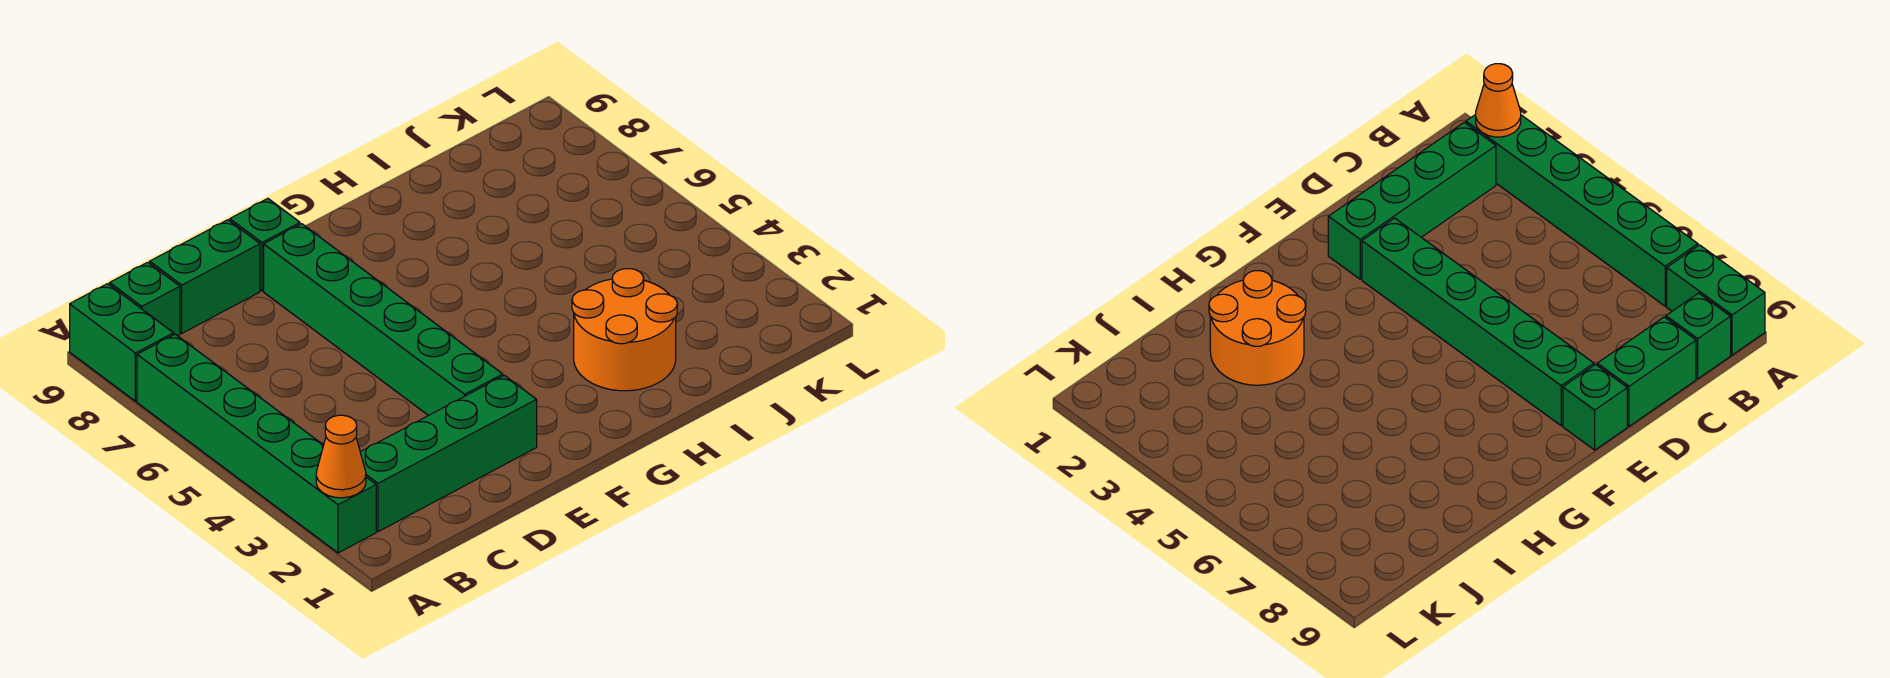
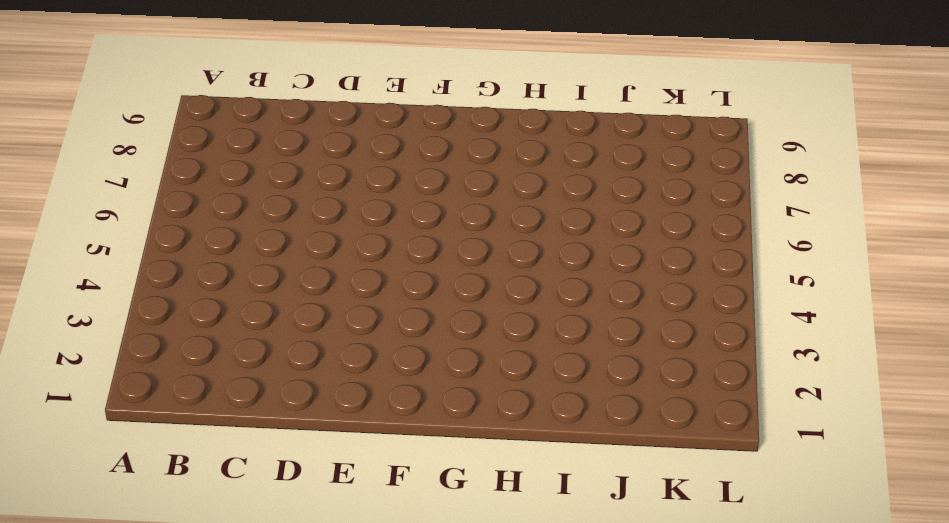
none -> green 1x6 brick [137,334,376,553]
none -> green 1x2 brick [70,284,174,401]

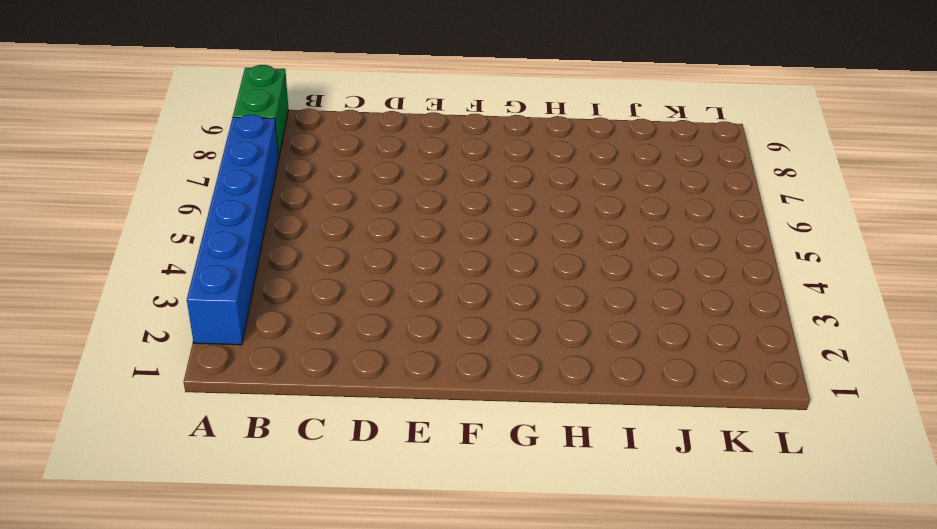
blue 1x6 brick [187,115,279,345] -> green 1x6 brick [137,334,376,553]
none -> green 1x4 brick [360,375,537,532]
none -> green 1x1 brick [110,262,180,336]

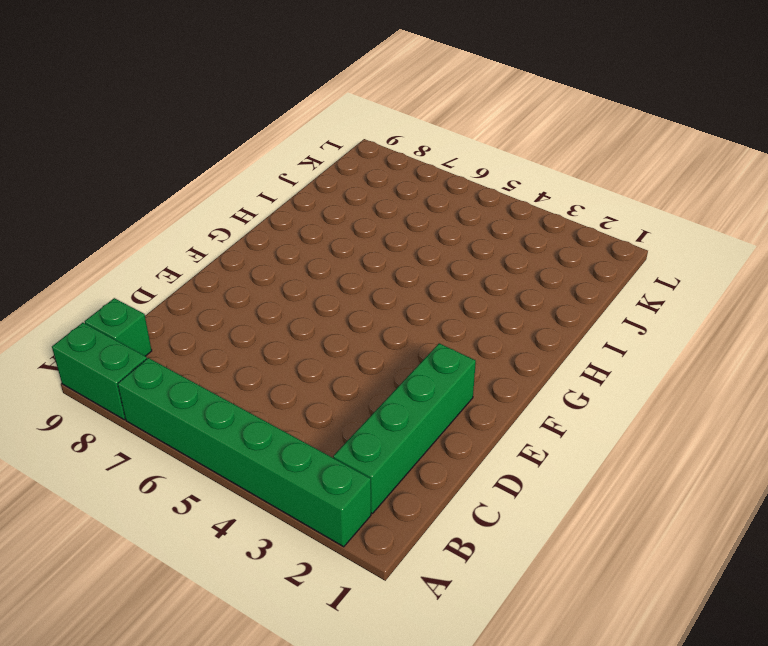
none -> green 1x2 brick [150,220,260,333]
none -> green 1x6 brick [264,224,503,416]

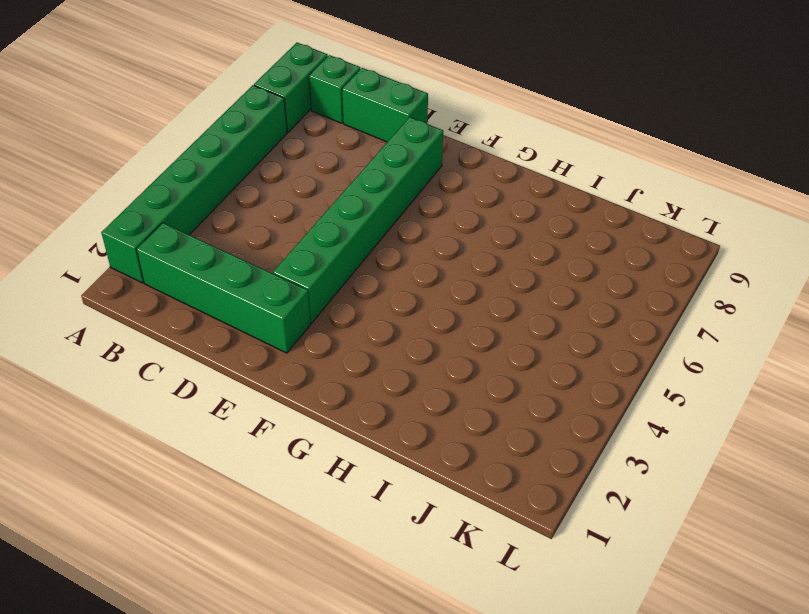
none -> green 1x1 brick [230,199,300,291]
none -> orange 2x2 round brick [572,269,677,391]

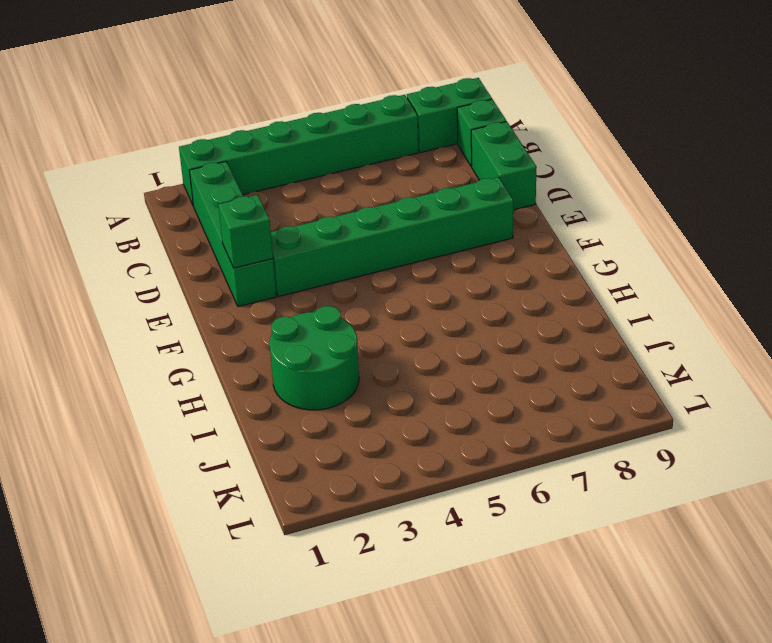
green 1x1 brick [218,195,273,268] -> green 1x1 brick moved to [230,199,300,291]
green 2x2 round brick [270,306,359,410] -> orange 2x2 round brick [572,269,677,391]
none -> orange 1x1 cone [316,415,366,498]

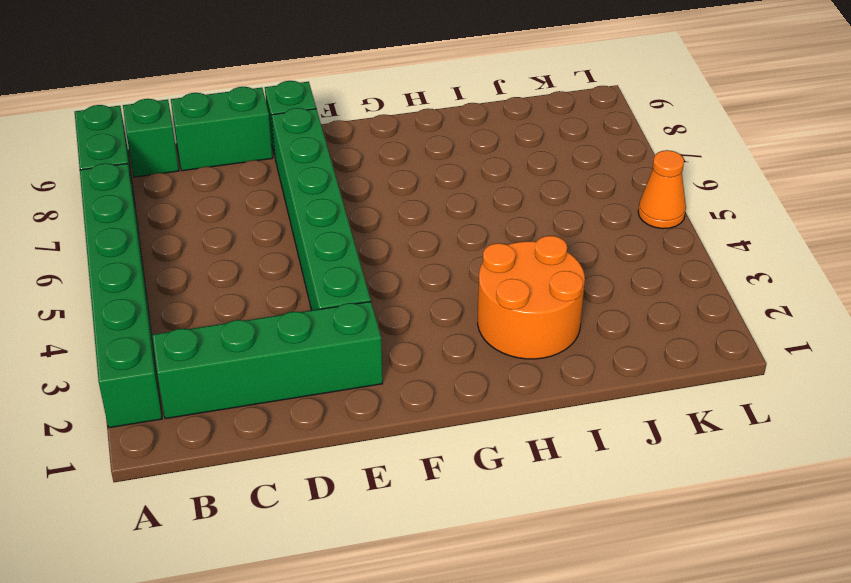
orange 1x1 cone [638,150,686,229] -> orange 1x1 cone moved to [316,415,366,498]

